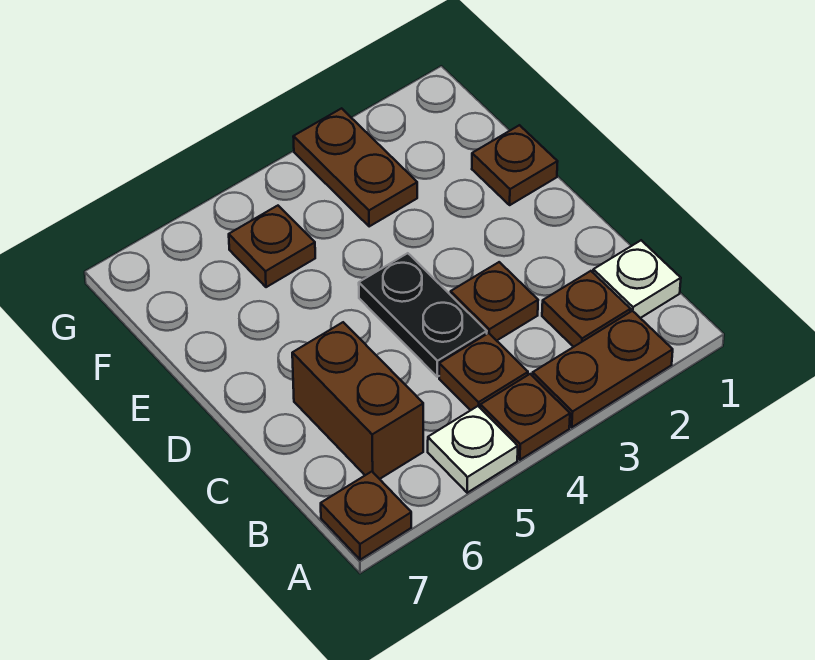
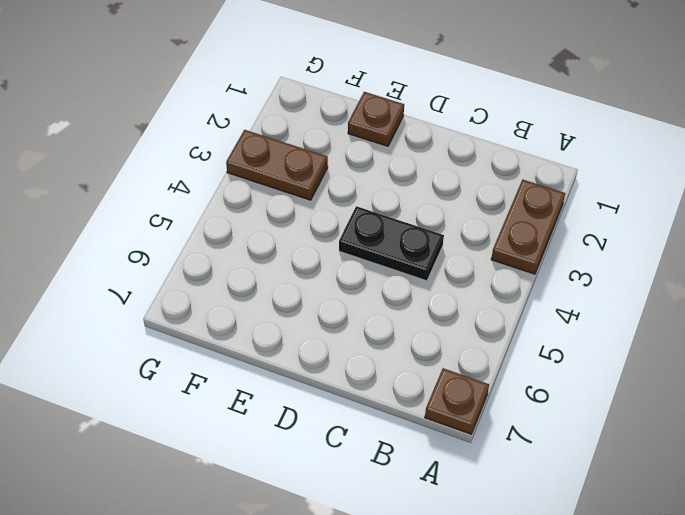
none -> brown 1x1 plate [480,374,570,460]
none -> white 1x1 plate [428,406,518,493]
none -> white 1x1 plate [593,240,681,318]

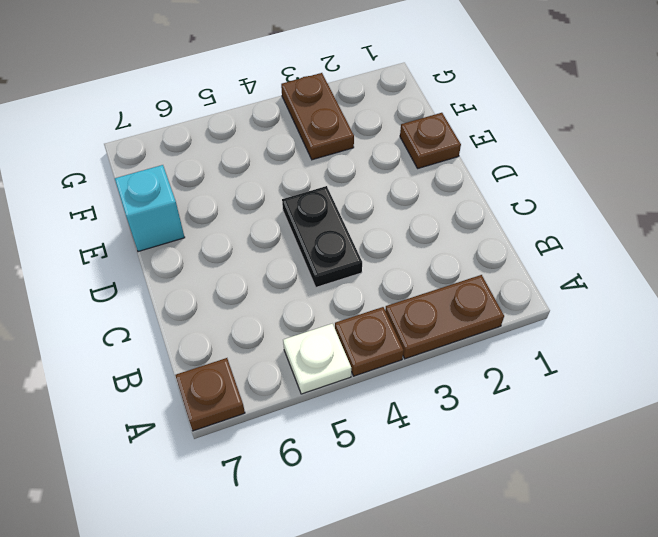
cyan 1x1 brick [115,165,185,252] -> none
none -> white 1x1 plate [593,240,681,318]
none -> brown 1x1 plate [542,271,631,347]
none -> brown 1x1 plate [439,333,528,410]

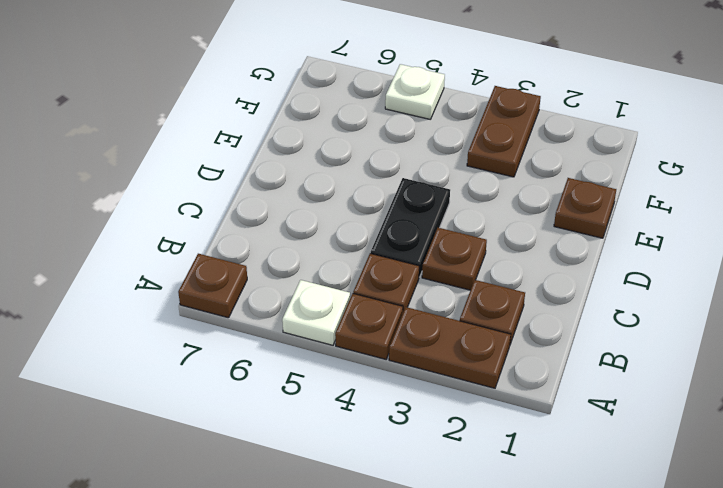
white 1x1 plate [385,64,445,119] -> white 1x1 plate moved to [593,240,681,318]
none -> brown 1x2 brick [292,322,423,479]
none -> brown 1x1 plate [229,206,315,287]

